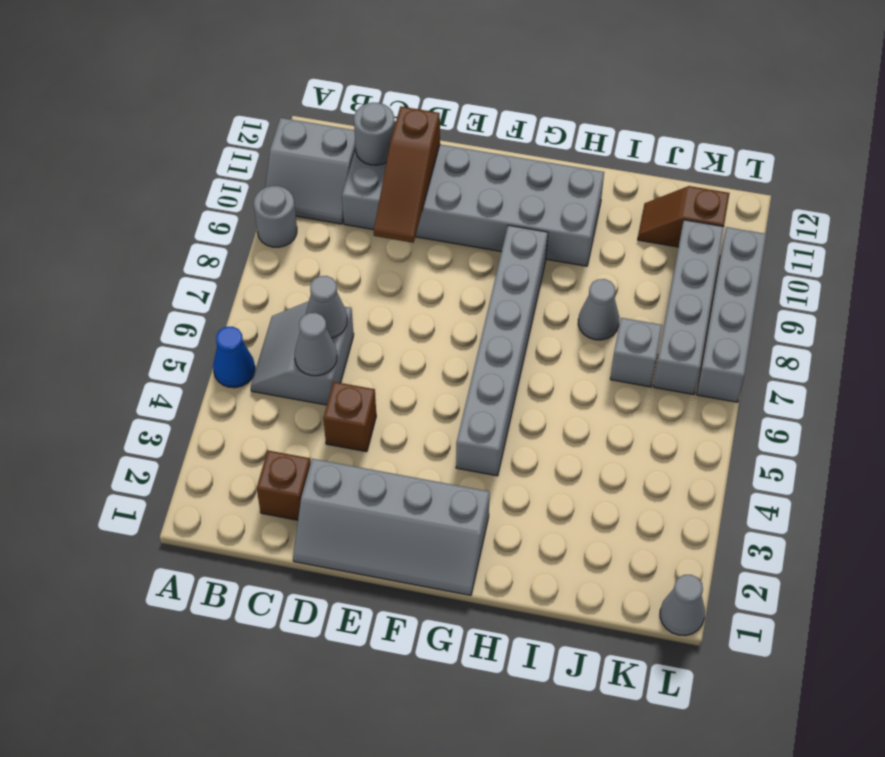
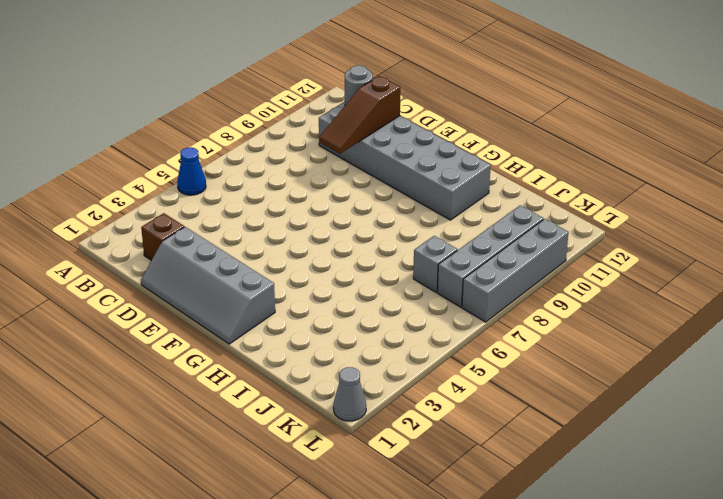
none -> grey 1x1 round brick [254,186,297,247]
none -> grey 2x2 slope [265,118,356,224]
none -> grey 2x2 slope [251,301,354,405]

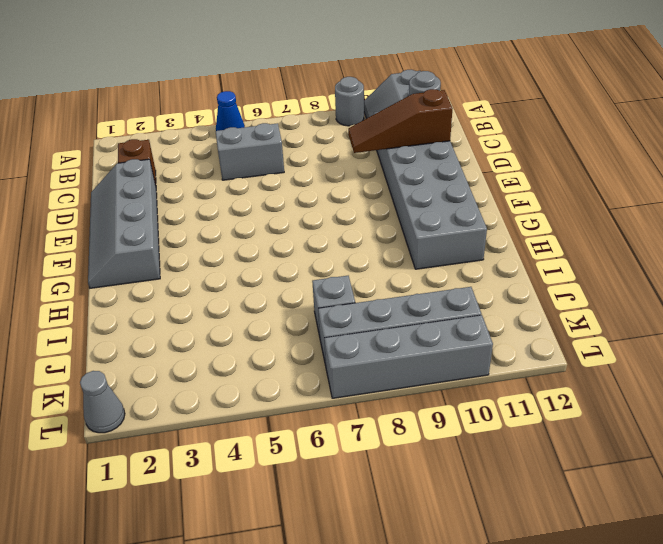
none -> brown 1x1 brick [323,382,376,452]
none -> grey 1x6 brick [456,225,548,476]
none -> grey 1x1 cone [578,279,619,340]

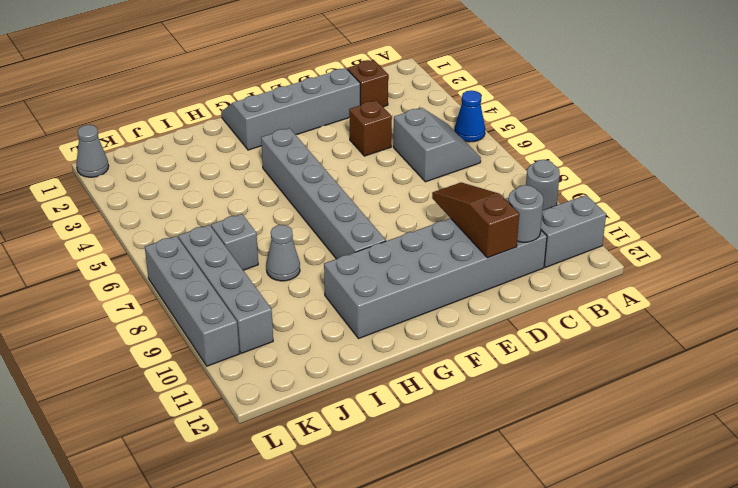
none -> brown 1x2 slope [638,186,730,247]
none -> grey 1x1 cone [294,313,337,376]
none -> grey 1x1 cone [305,276,347,338]

